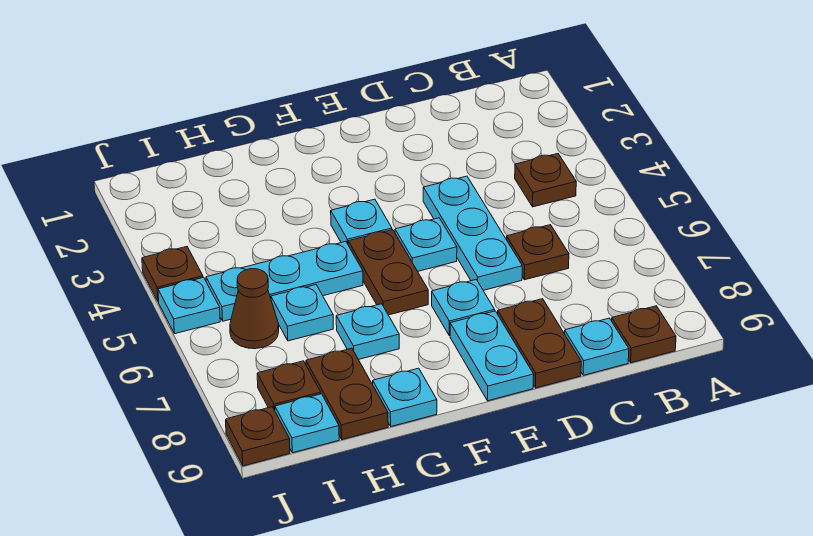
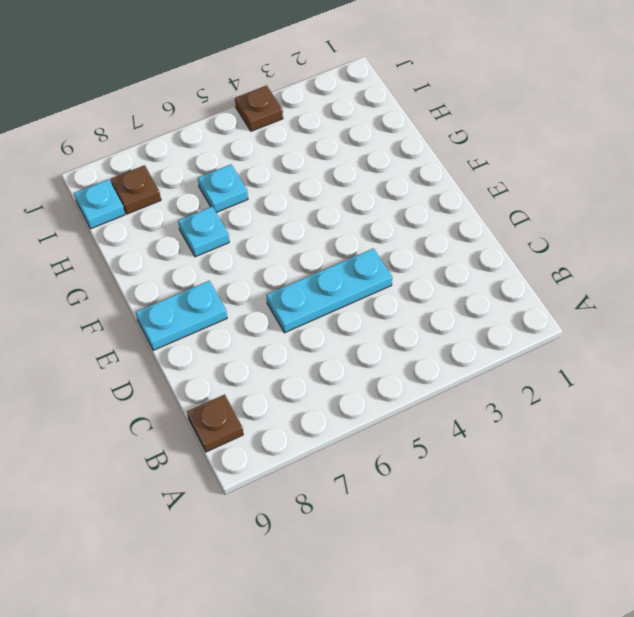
none -> brown 1x1 plate [515,154,576,207]
none -> brown 1x1 plate [506,225,569,280]
none -> cyan 1x1 plate [565,318,629,375]

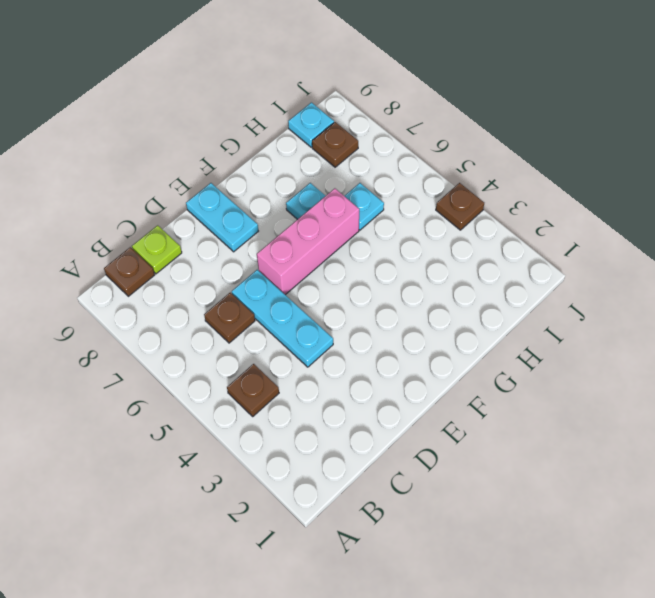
lime 1x1 plate [132,225,182,274] -> cyan 1x1 plate [565,318,629,375]
pink 1x3 brick [257,188,359,295] -> brown 1x2 plate [348,230,428,315]
none -> brown 1x2 plate [498,299,581,388]
none -> cyan 1x1 plate [395,218,457,271]
none -> cyan 1x1 plate [432,280,495,336]

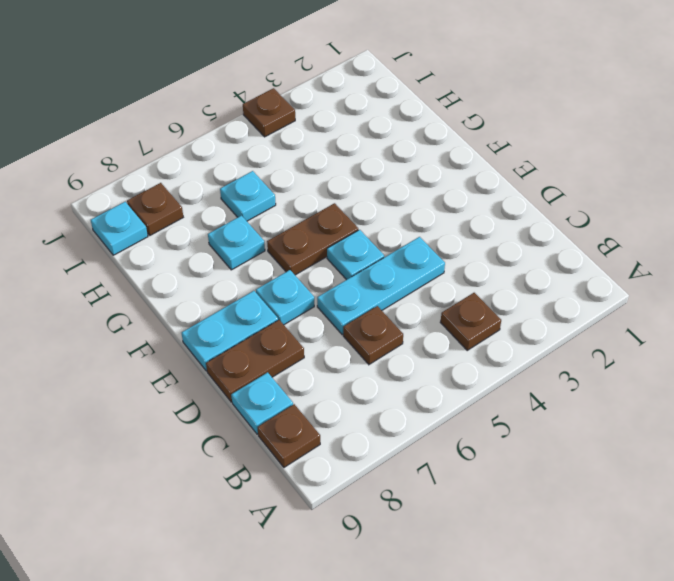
none -> cyan 1x1 plate [331,199,392,244]
none -> cyan 1x3 plate [206,241,363,321]
none -> cyan 1x1 plate [373,368,437,426]

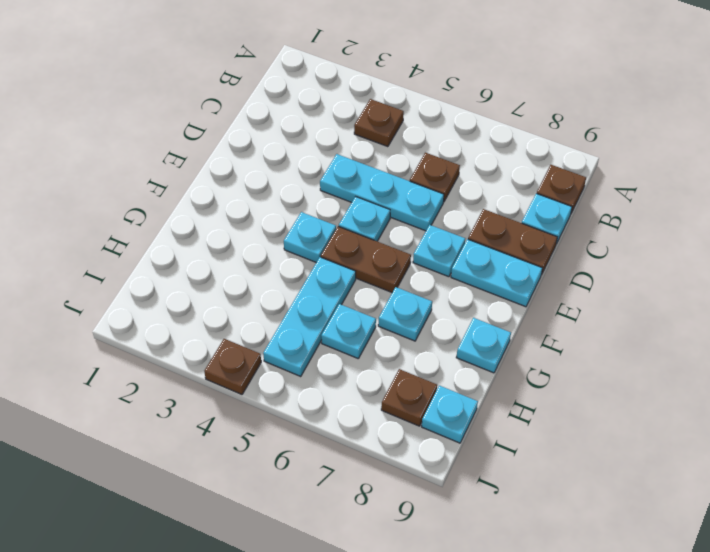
none -> brown 1x2 plate [306,348,388,440]
none -> brown 1x1 cone [230,269,279,349]
none -> cyan 1x1 plate [158,277,220,334]

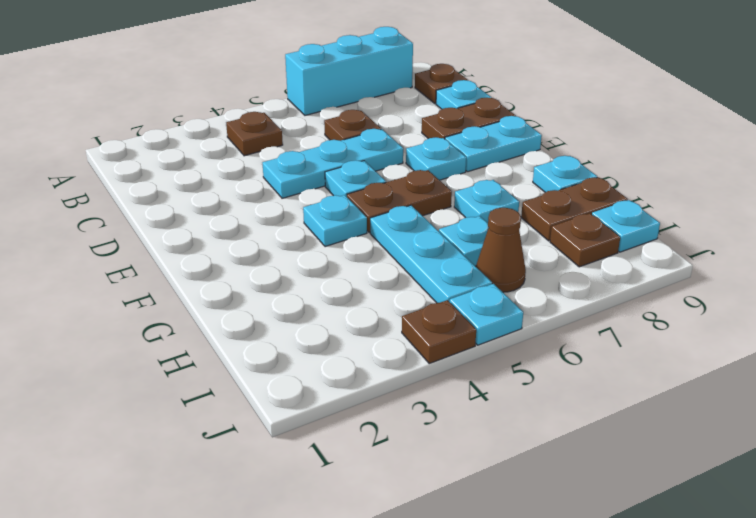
cyan 1x3 brick [285,27,413,115] -> none
none -> brown 1x1 plate [226,407,290,466]

